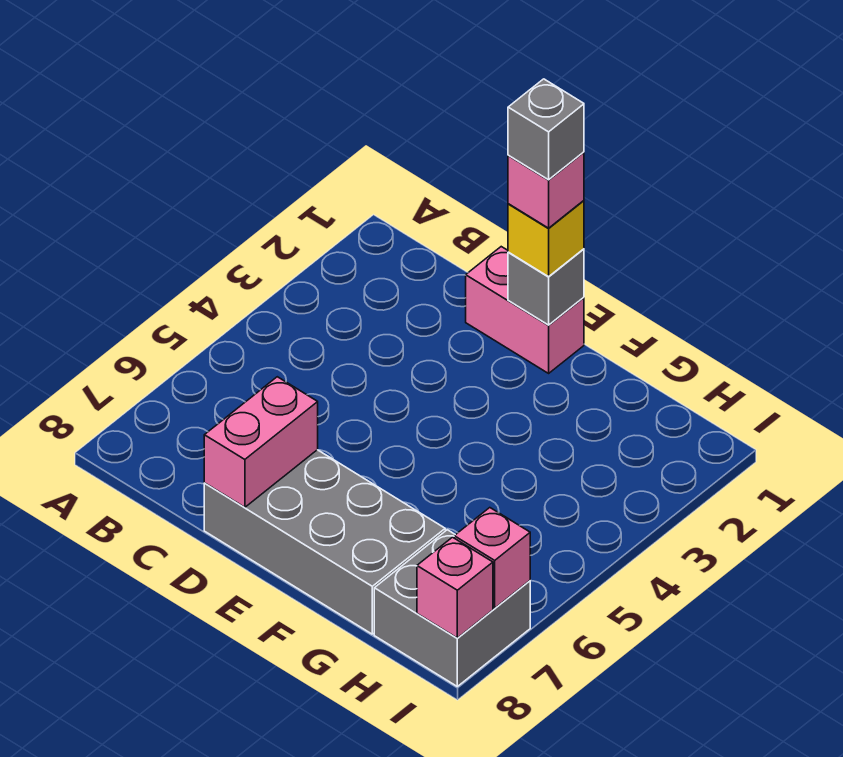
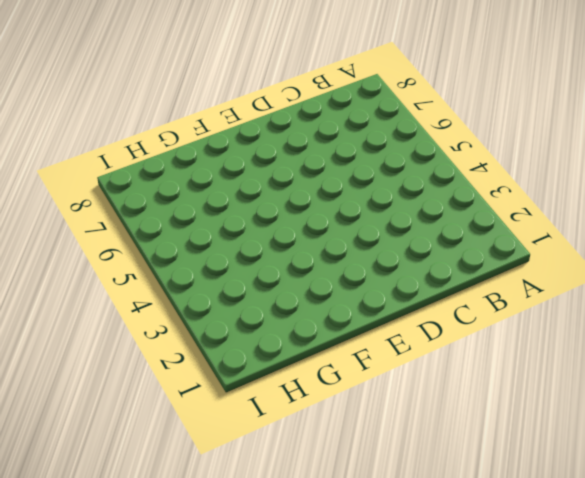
none -> pink 1x2 brick [466,247,584,373]
none -> grey 2x4 brick [204,450,445,634]

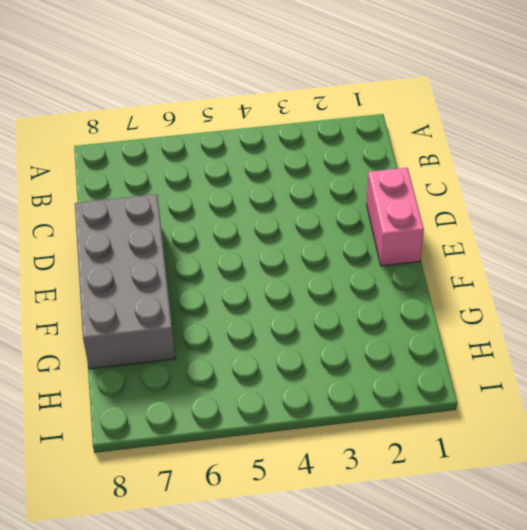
none -> grey 2x2 brick [374,530,530,686]
none -> pink 1x2 brick [204,377,318,507]

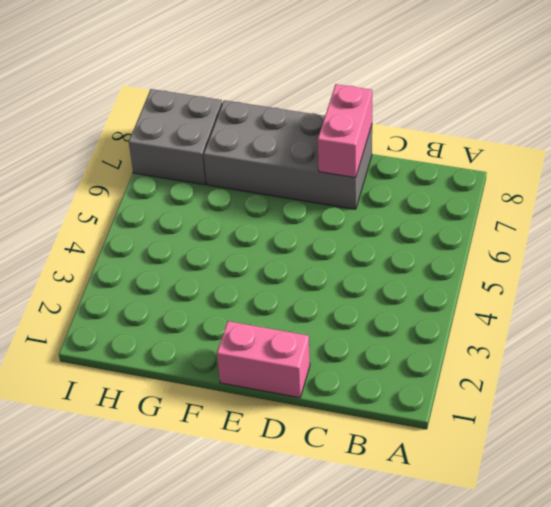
none -> grey 1x1 brick [508,249,584,325]
none -> pink 1x1 brick [454,508,530,608]

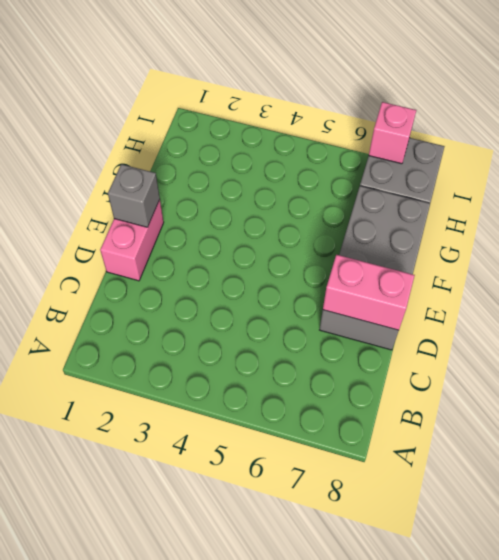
none -> pink 1x1 brick [417,537,493,638]
none -> yellow 1x1 brick [508,201,584,277]

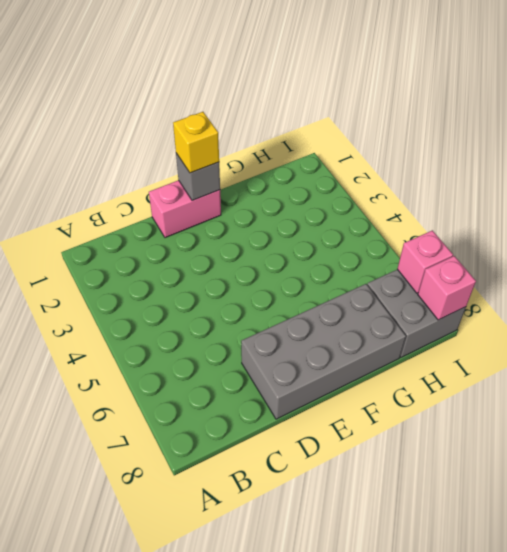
none -> pink 1x2 brick [204,377,318,507]
none -> pink 1x1 brick [508,152,584,228]

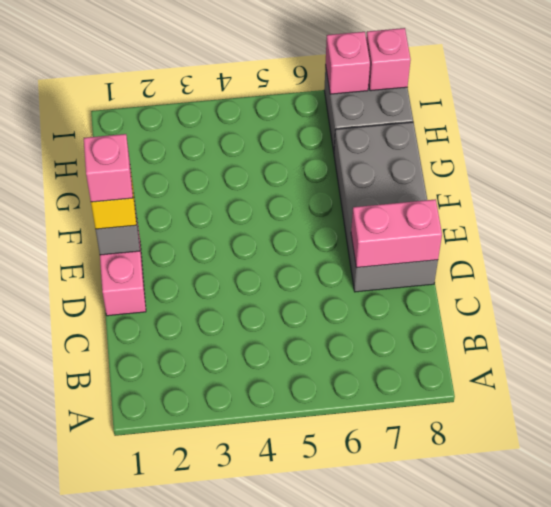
none -> grey 1x1 brick [508,79,584,180]

